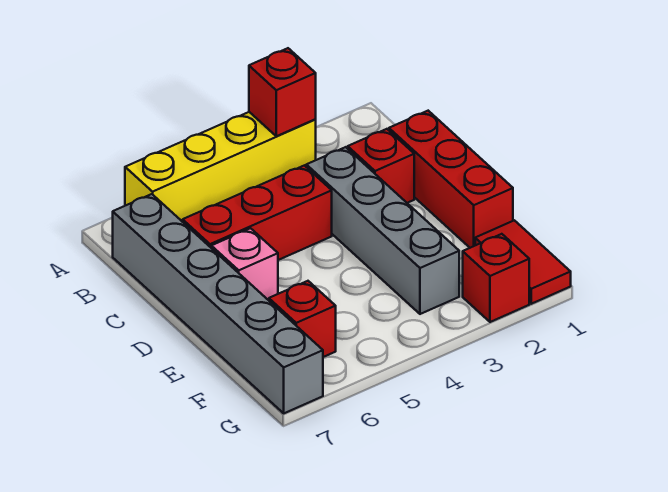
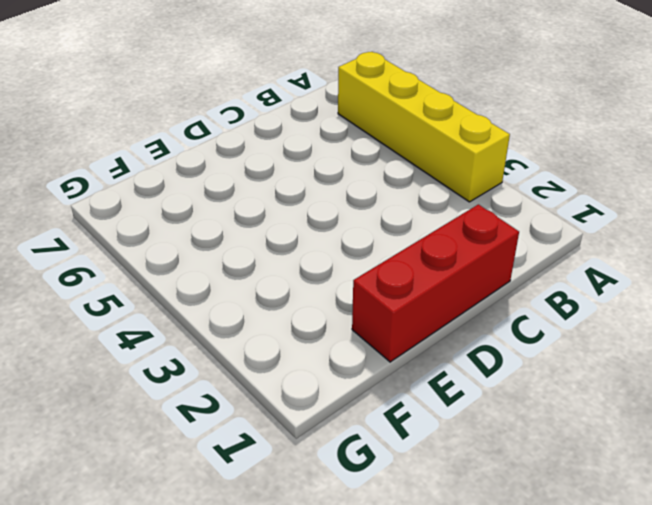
none -> grey 1x6 brick [113,194,323,413]
none -> red 1x1 brick [348,129,414,203]

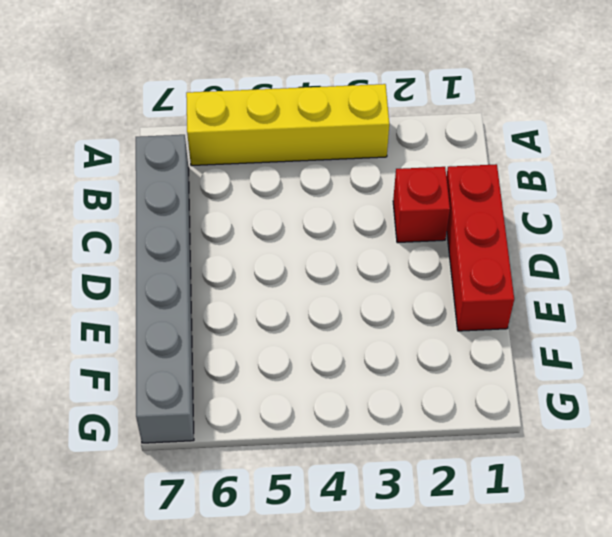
none -> grey 1x4 brick [306,147,459,314]
none -> red 1x3 brick [183,165,332,260]

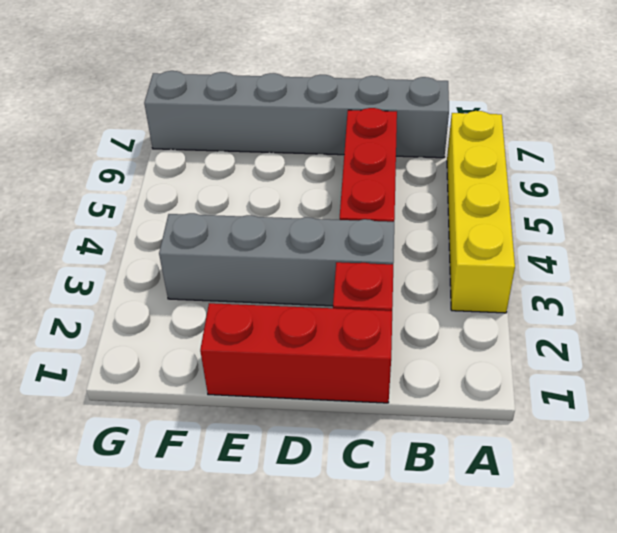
none -> pink 1x1 brick [211,228,278,300]
none -> red 1x2 tile [475,220,571,304]

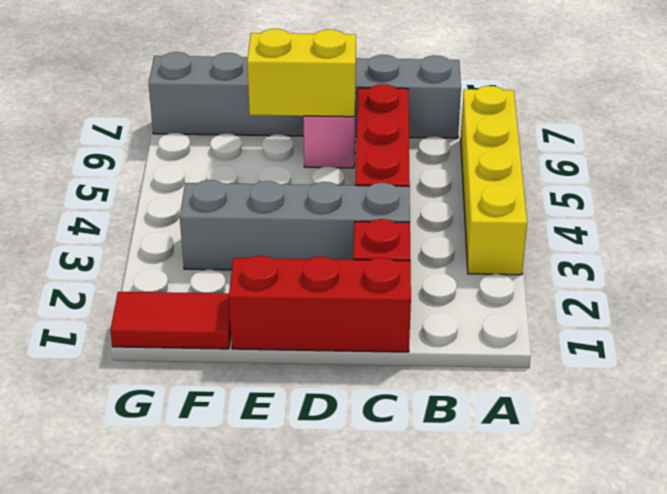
yellow 1x2 brick [247,29,356,117] -> none
none -> red 1x1 brick [269,281,336,357]
none -> red 1x1 brick [463,234,529,322]

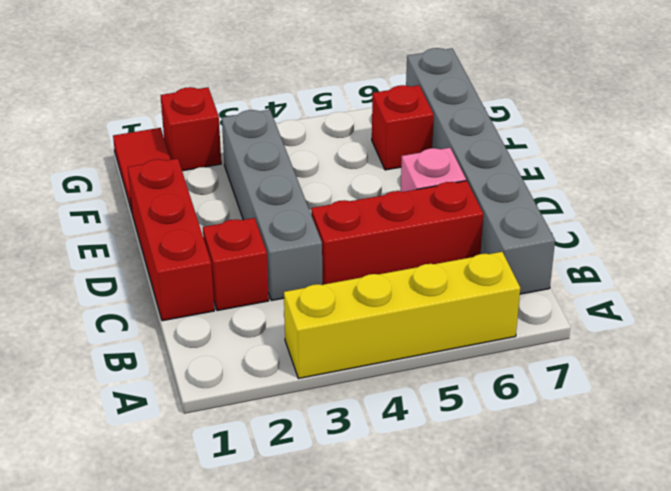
none -> red 1x1 brick [249,48,316,136]

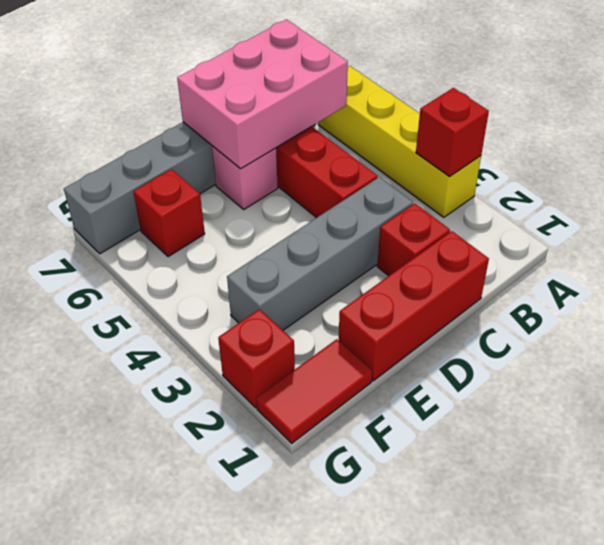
pink 2x3 brick [177,20,348,169] -> none

